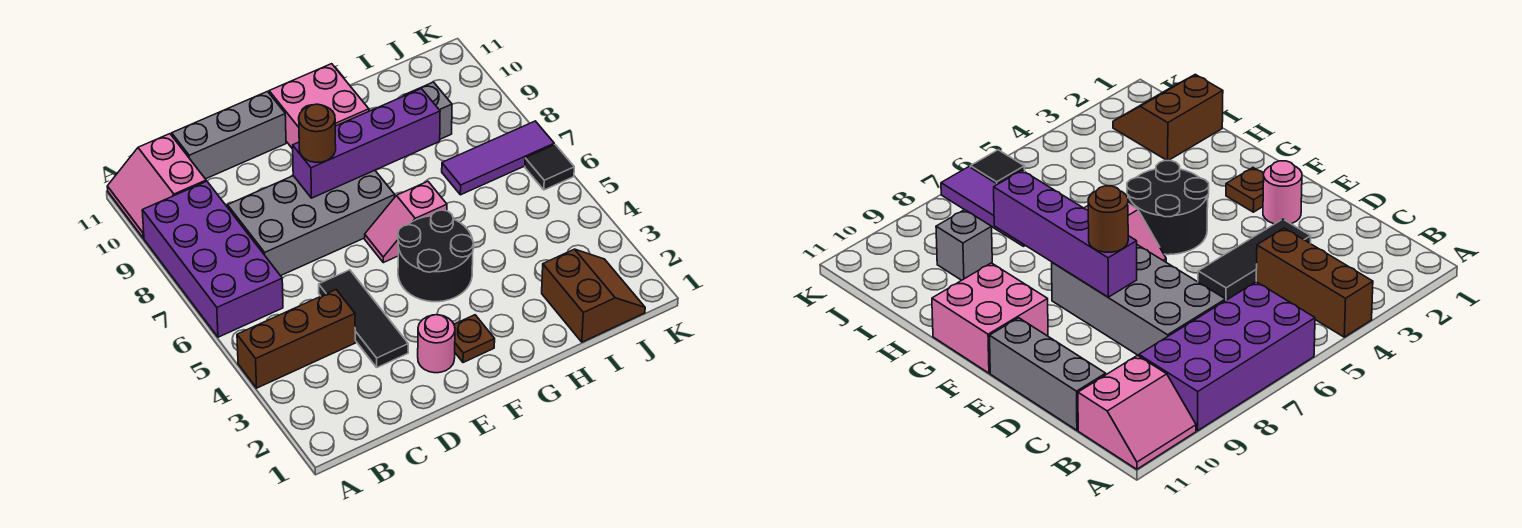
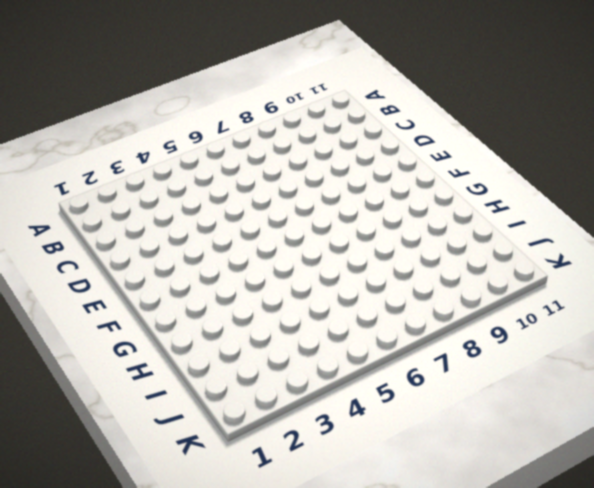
none -> brown 1x3 brick [237,290,355,388]
none -> purple 2x4 brick [142,181,283,337]
none -> pink 2x2 slope [107,134,206,238]

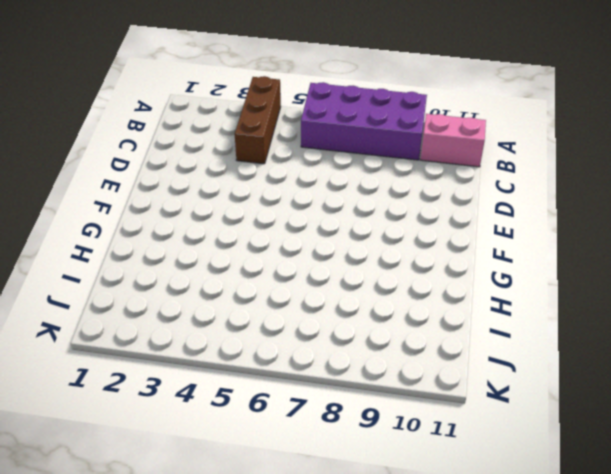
none -> grey 2x4 brick [228,170,395,276]
none -> grey 1x3 brick [172,91,286,179]
none -> black 1x3 tile [319,270,408,367]

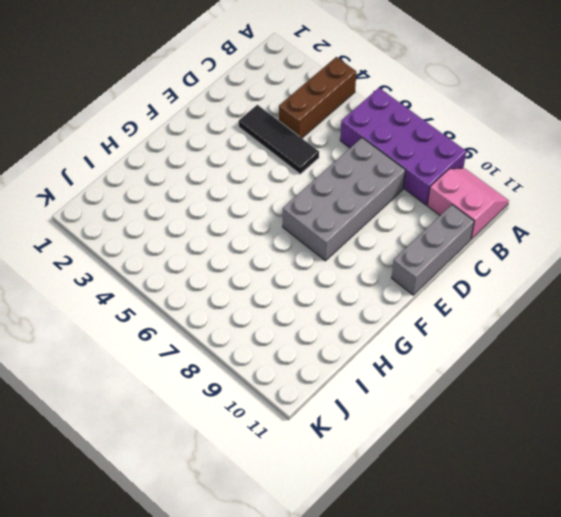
none -> pink 1x1 round brick [418,315,455,373]
none -> brown 1x1 plate [454,315,495,363]
none -> black 2x2 round brick [398,210,474,302]

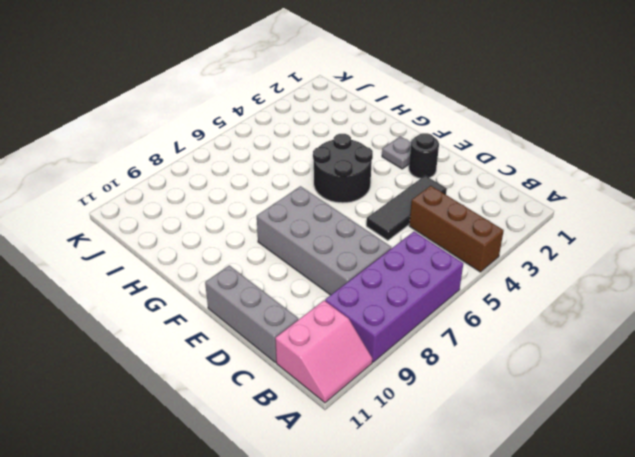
black 1x1 round brick [409,133,439,179] -> pink 1x1 round brick [418,315,455,373]
grey 1x1 plate [382,136,411,169] -> brown 1x1 plate [454,315,495,363]
none -> pink 1x2 slope [365,181,447,263]
none -> pink 2x2 brick [269,64,369,149]
none -> brown 2x2 slope [542,249,645,342]

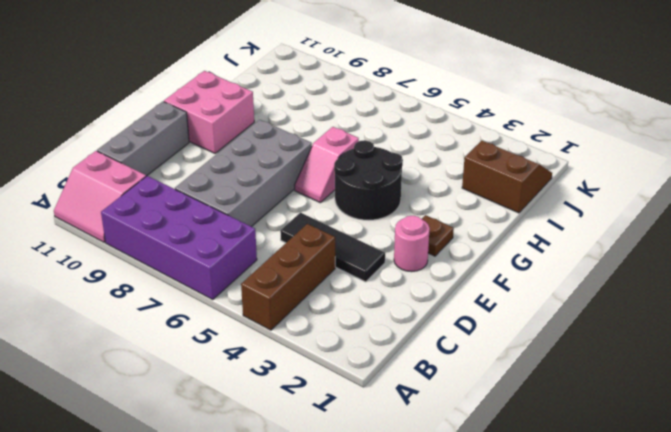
none -> purple 1x3 tile [442,121,554,195]
none -> grey 1x1 brick [403,82,452,139]
none -> black 1x1 tile [525,145,574,190]

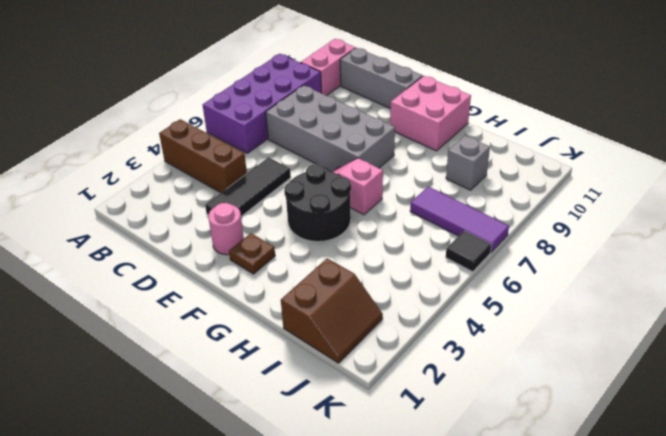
none -> purple 1x4 brick [293,89,440,198]
none -> brown 1x1 round brick [299,104,336,163]

